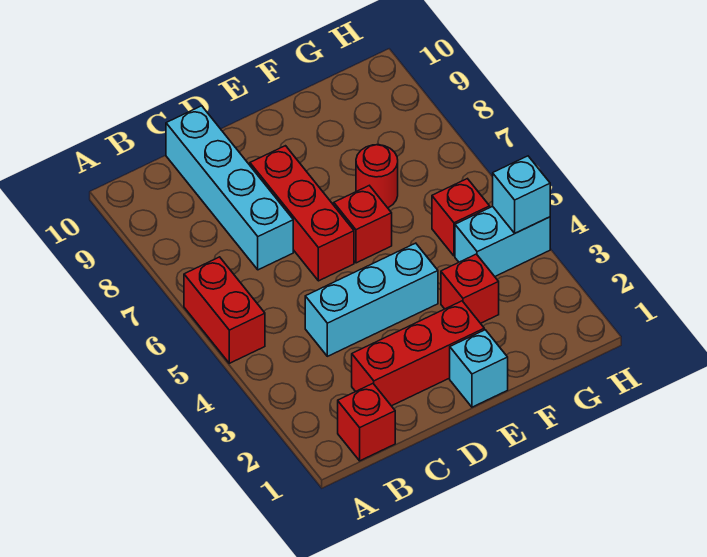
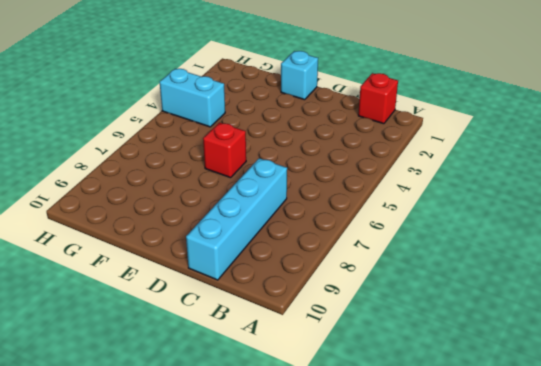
none -> red 1x2 brick [184,257,265,363]
none -> red 1x3 brick [352,301,484,406]
none -> cyan 1x3 brick [305,243,438,356]

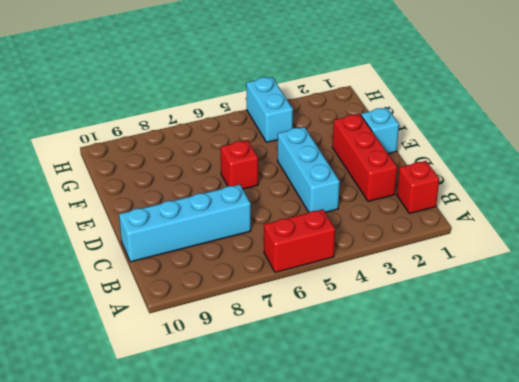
none -> red 1x3 brick [250,146,354,281]
none -> red 1x1 brick [441,254,499,323]
none -> red 1x1 round brick [356,145,398,208]

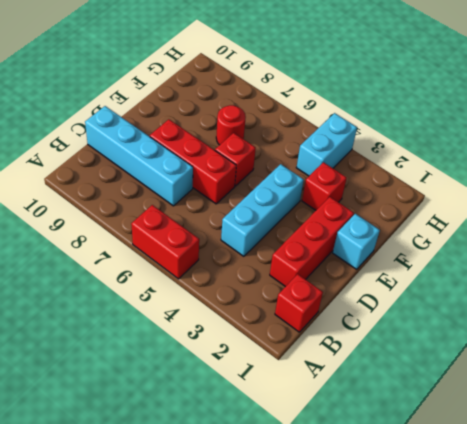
none -> red 1x1 brick [432,179,490,256]
none -> cyan 1x1 brick [493,156,550,233]

